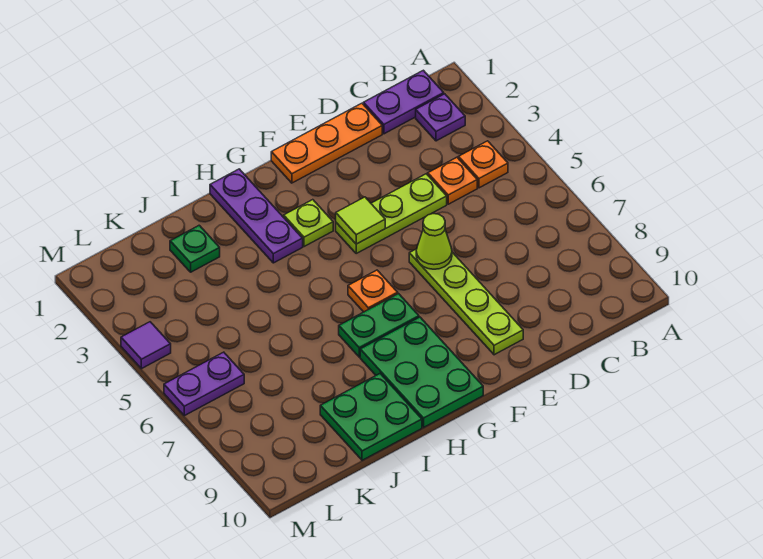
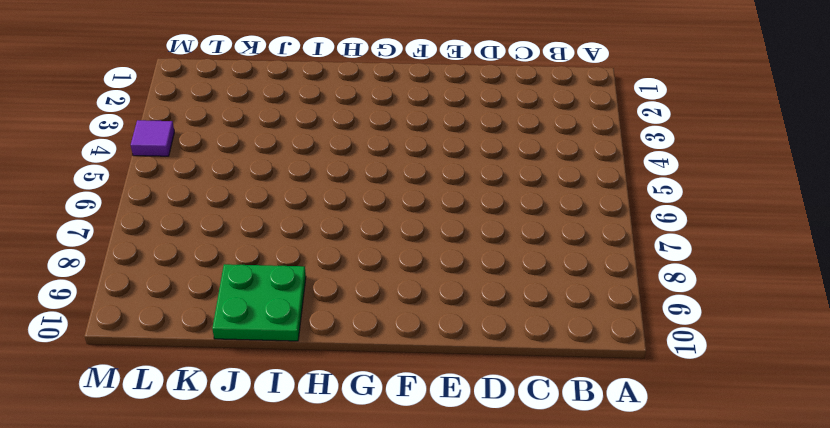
none -> purple 1x2 plate [363,70,444,134]
none -> purple 1x1 plate [416,94,465,141]
none -> orange 1x1 plate [458,141,508,188]

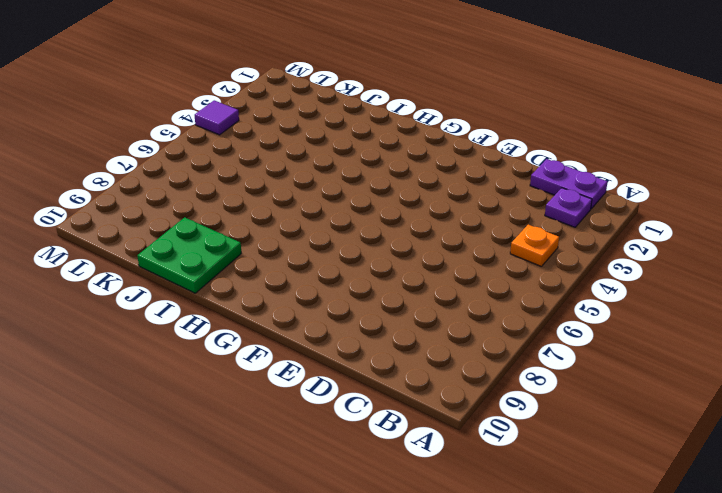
none -> orange 1x1 plate [428,157,477,204]
none -> orange 1x3 plate [271,103,382,183]
none -> lime 1x3 plate [336,174,447,253]

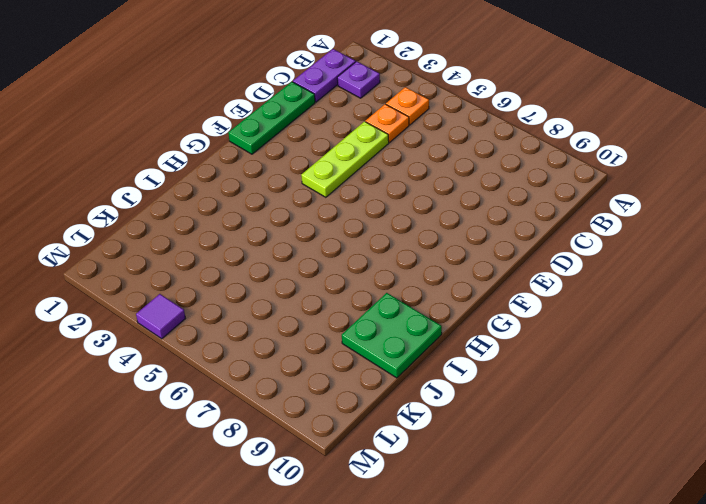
green 1x3 plate [228,82,315,154] -> orange 1x3 plate [271,103,382,183]
none -> lime 1x4 plate [409,249,523,355]
none -> lime 1x1 plate [284,200,333,247]
none -> orange 1x1 plate [348,270,398,312]

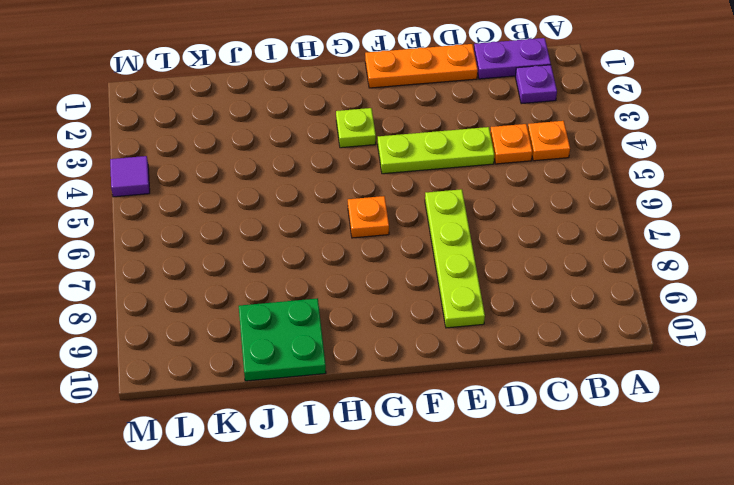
none -> green 1x2 plate [339,294,419,357]
none -> green 2x3 plate [360,317,483,427]
none -> purple 1x3 plate [210,169,303,263]

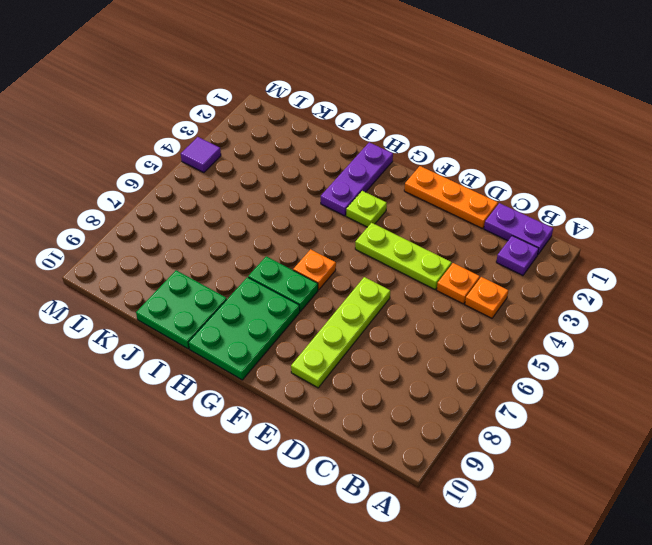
none -> green 1x1 plate [170,225,220,272]
none -> purple 1x2 plate [164,352,244,416]
none -> lime 1x1 cone [416,214,452,269]

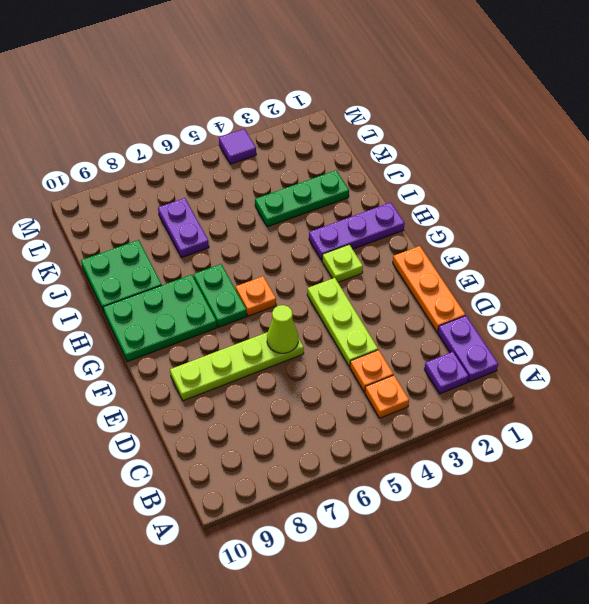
green 1x3 plate [255,170,349,227] -> green 1x1 plate [170,225,220,272]
purple 1x2 plate [158,198,209,258] -> purple 1x2 plate moved to [164,352,244,416]
none -> lime 1x1 tile [336,197,385,244]

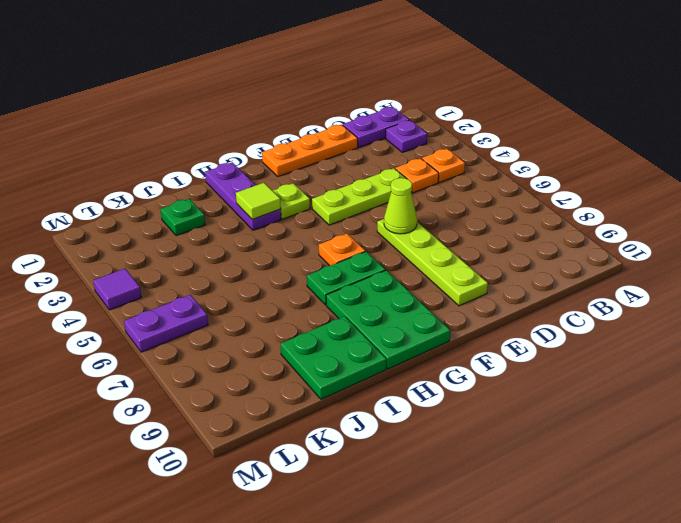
lime 1x1 tile [236,183,281,219] -> lime 1x1 tile moved to [336,197,385,244]

